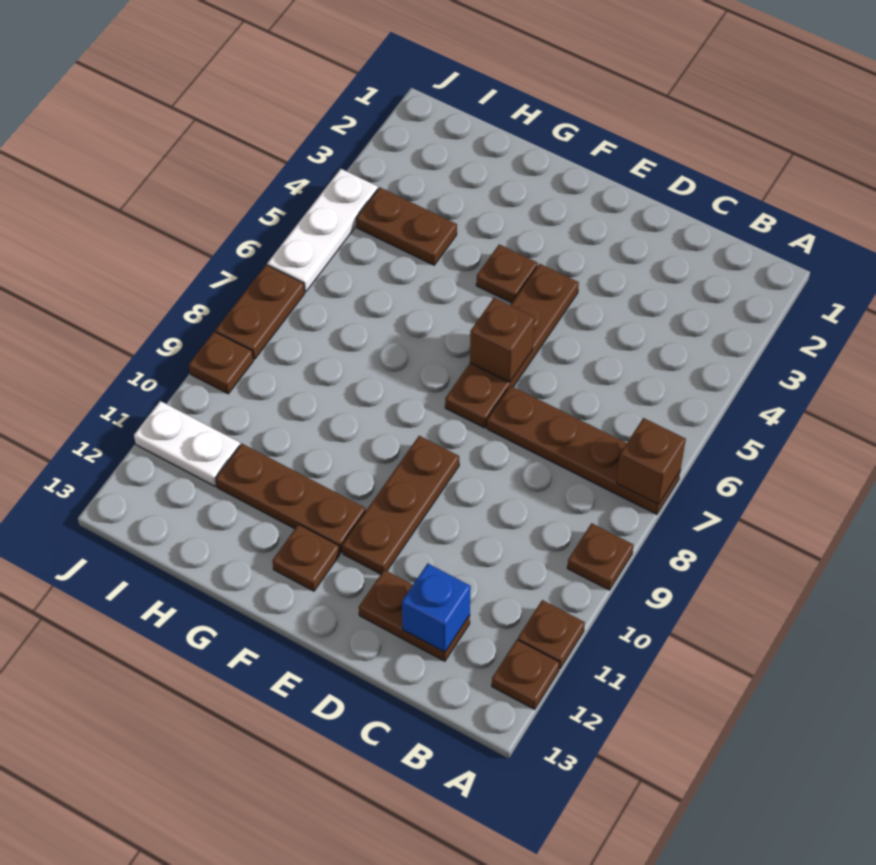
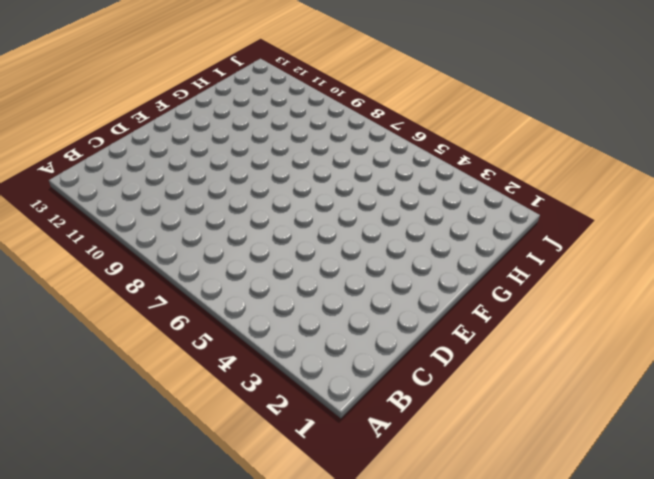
none -> brown 1x4 plate [487,386,680,514]
none -> brown 1x1 plate [567,523,634,590]
none -> brown 1x1 plate [518,600,585,669]

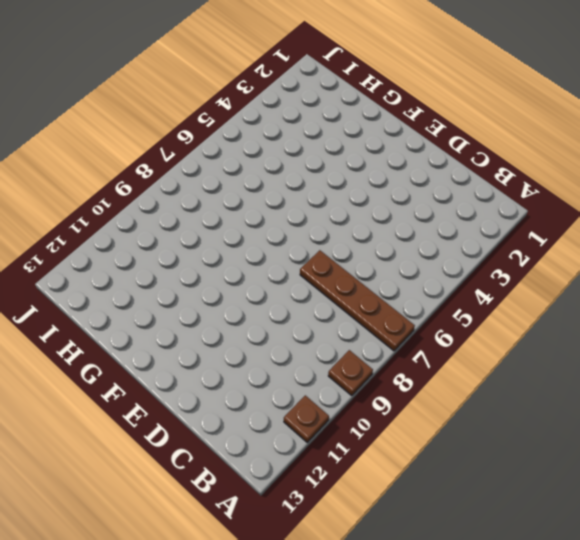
none -> brown 1x1 plate [492,640,560,709]
none -> brown 1x2 plate [359,570,470,661]
none -> brown 1x4 plate [445,264,579,428]

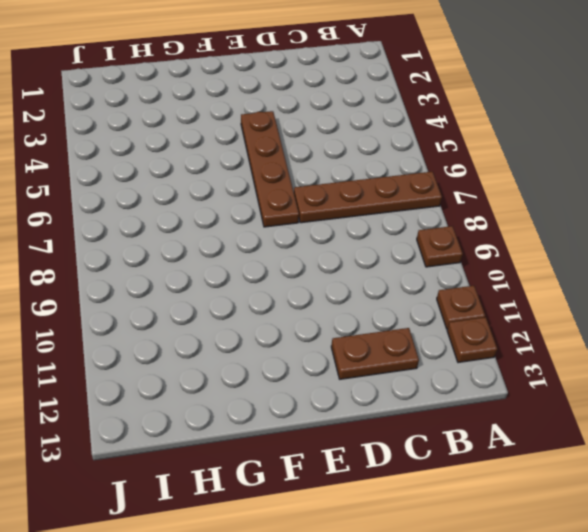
none -> brown 1x3 plate [342,436,459,574]
none -> brown 1x1 plate [476,244,538,303]
none -> brown 1x3 plate [216,444,366,553]

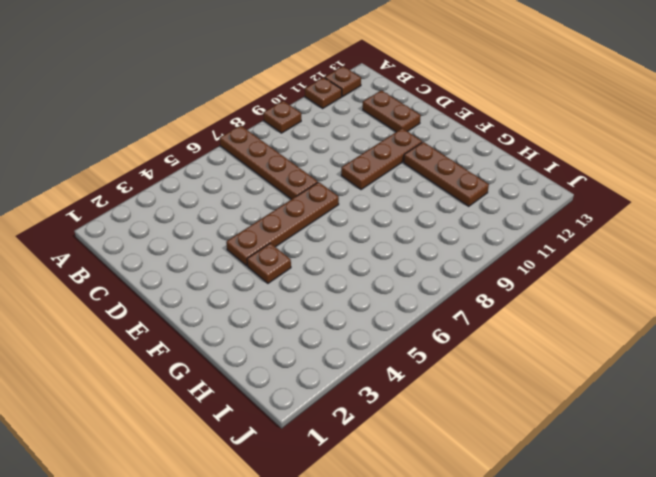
none -> brown 1x1 plate [273,524,340,591]
none -> brown 1x2 plate [357,187,457,265]
none -> white 1x2 plate [134,401,240,486]

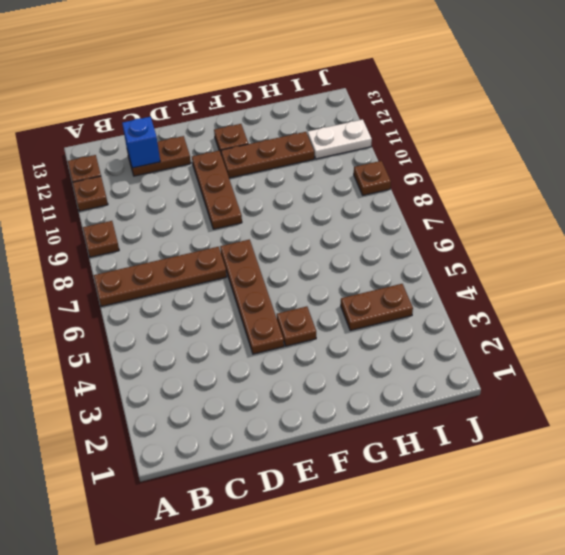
none -> white 1x3 plate [267,169,378,292]
none -> brown 1x2 plate [215,265,305,359]
none -> brown 1x1 brick [617,418,686,505]

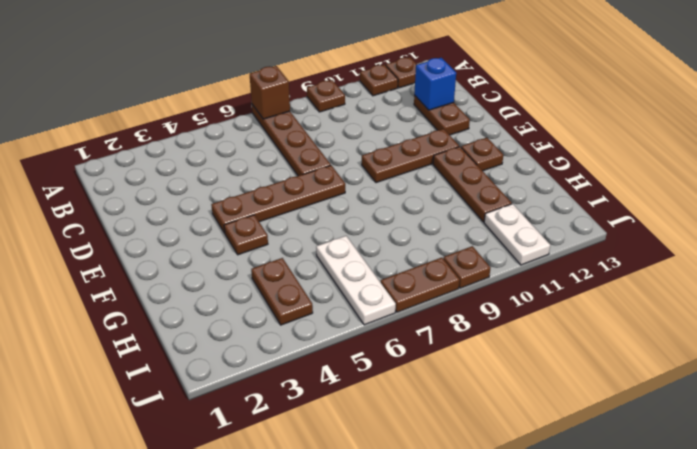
white 1x3 plate [316,236,396,325] -> white 1x3 plate turned to [267,169,378,292]
none -> brown 1x1 brick [470,298,534,382]

